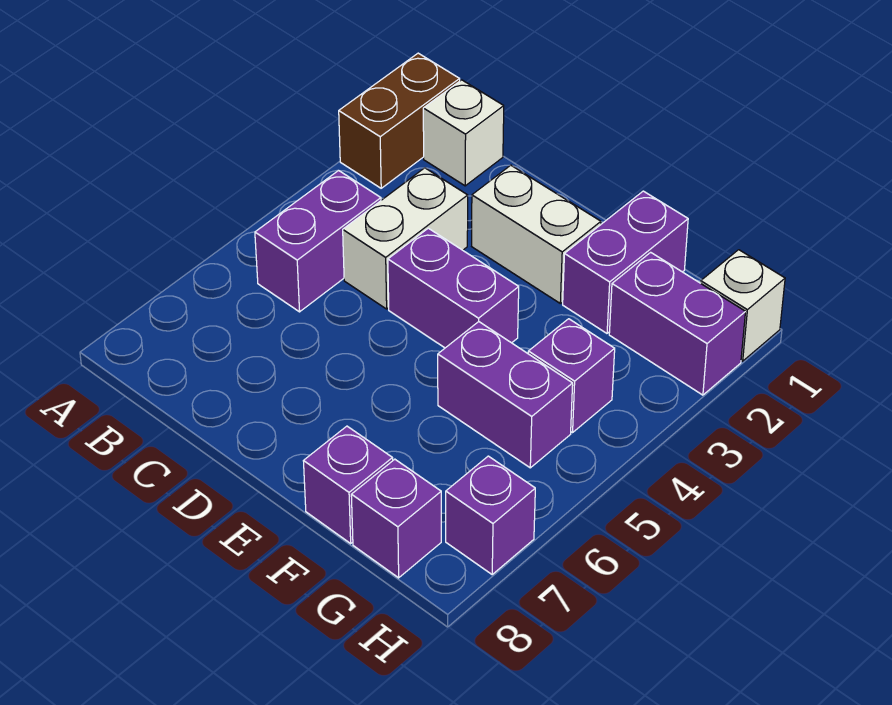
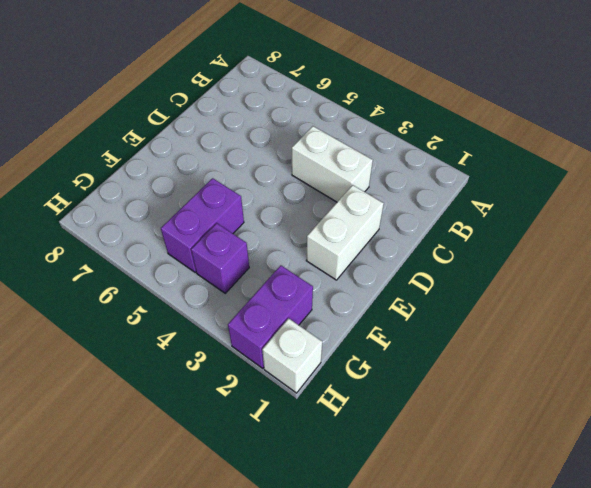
none -> brown 1x2 brick [339,53,460,188]
none -> white 1x1 brick [423,80,504,186]
none -> purple 1x2 brick [255,171,381,312]

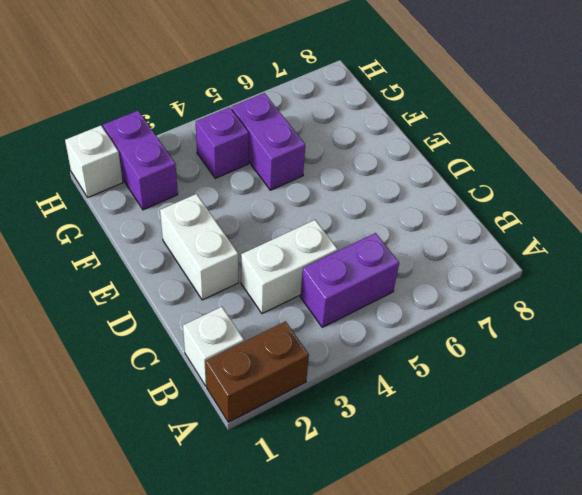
none -> purple 1x2 brick [388,228,519,348]
none -> purple 1x2 brick [563,191,688,333]
none -> purple 1x1 brick [304,426,393,543]

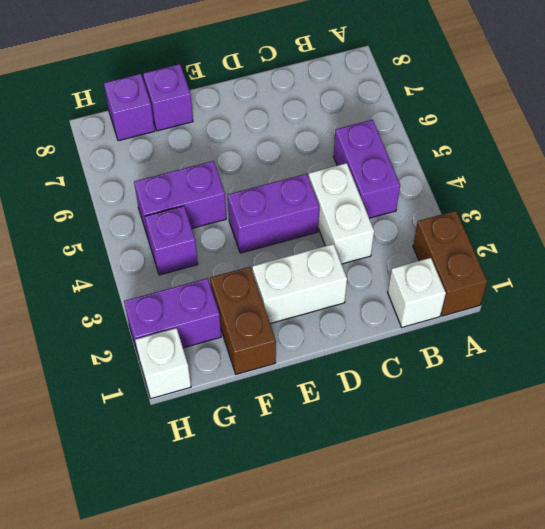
brown 1x2 brick [210,267,276,374] -> purple 1x2 brick [563,191,688,333]
none -> purple 1x1 brick [446,456,535,574]

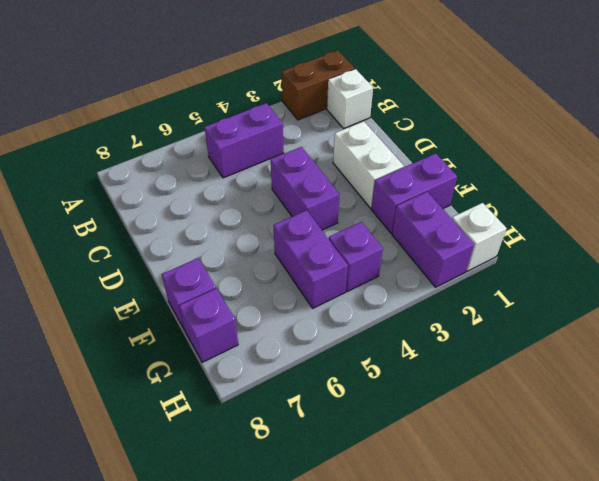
none -> white 1x2 brick [343,168,468,309]
none -> purple 1x1 brick [446,456,535,574]

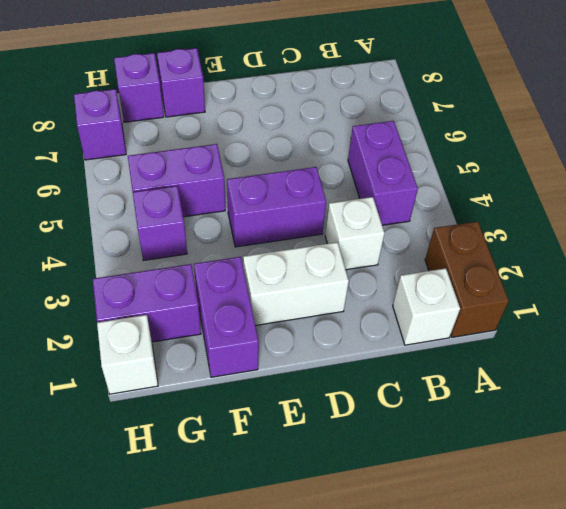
white 1x1 brick [325,197,385,270] -> white 1x2 brick [343,168,468,309]

